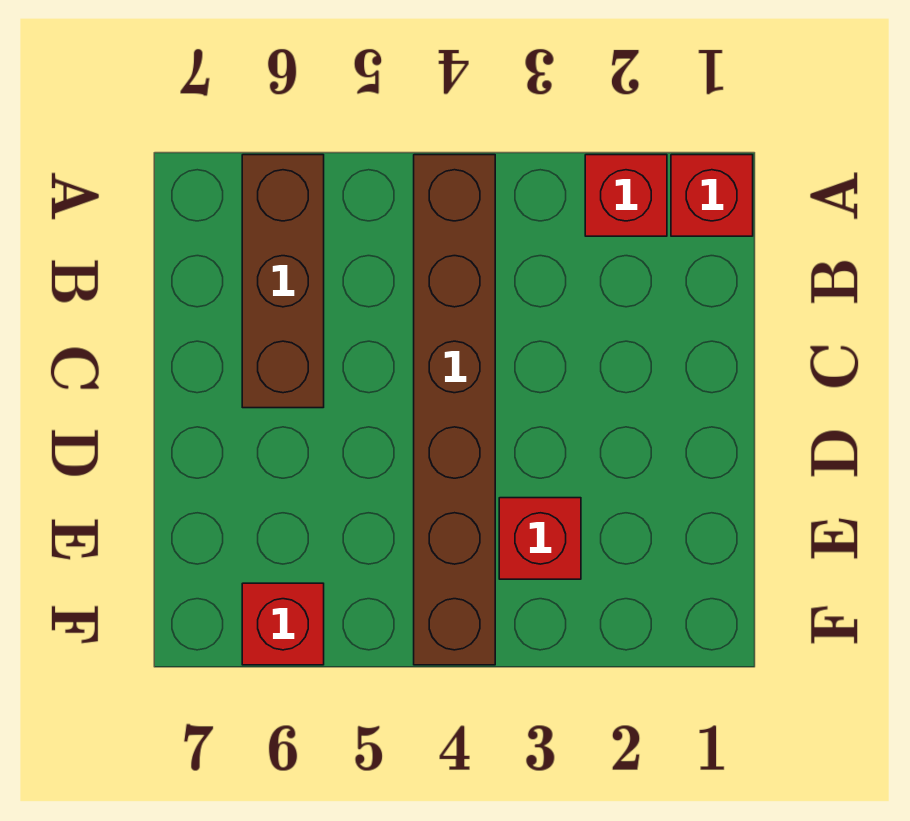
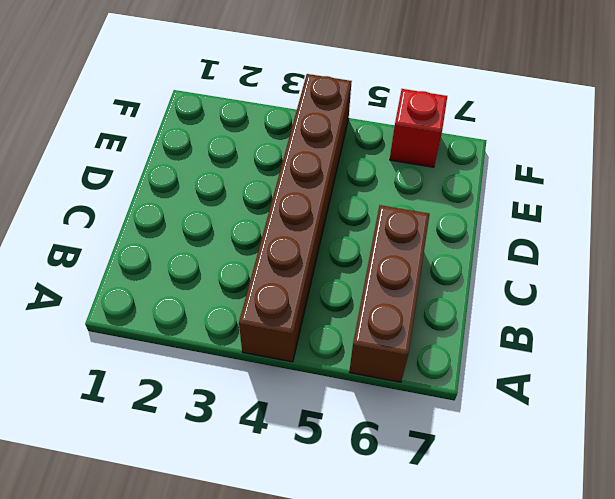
none -> red 1x1 brick [671,155,753,236]
none -> red 1x1 brick [585,155,667,236]

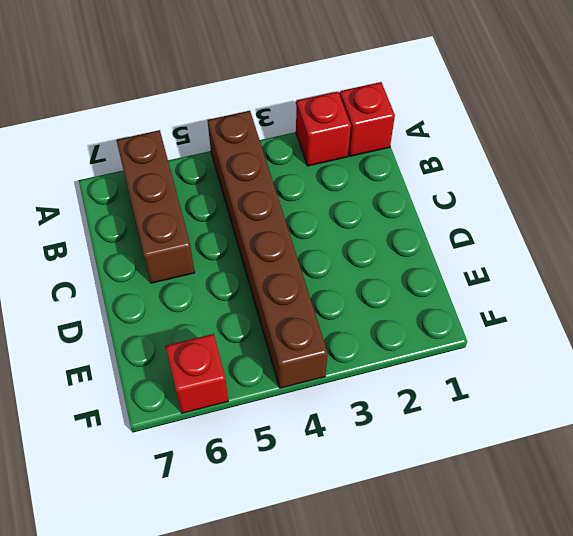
none -> red 1x1 brick [499,498,581,579]

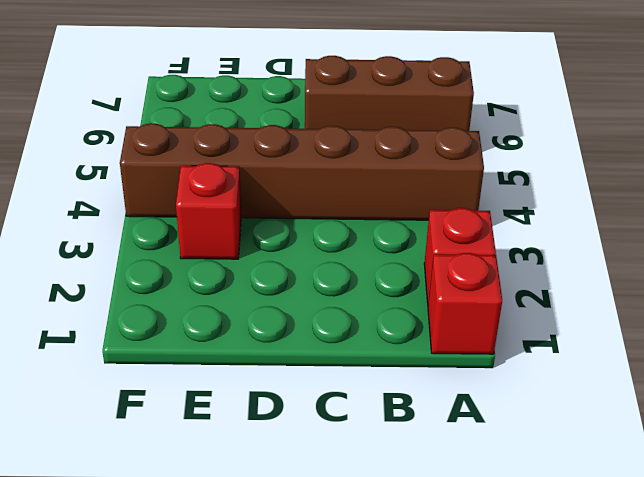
none -> red 1x1 brick [242,583,324,665]

